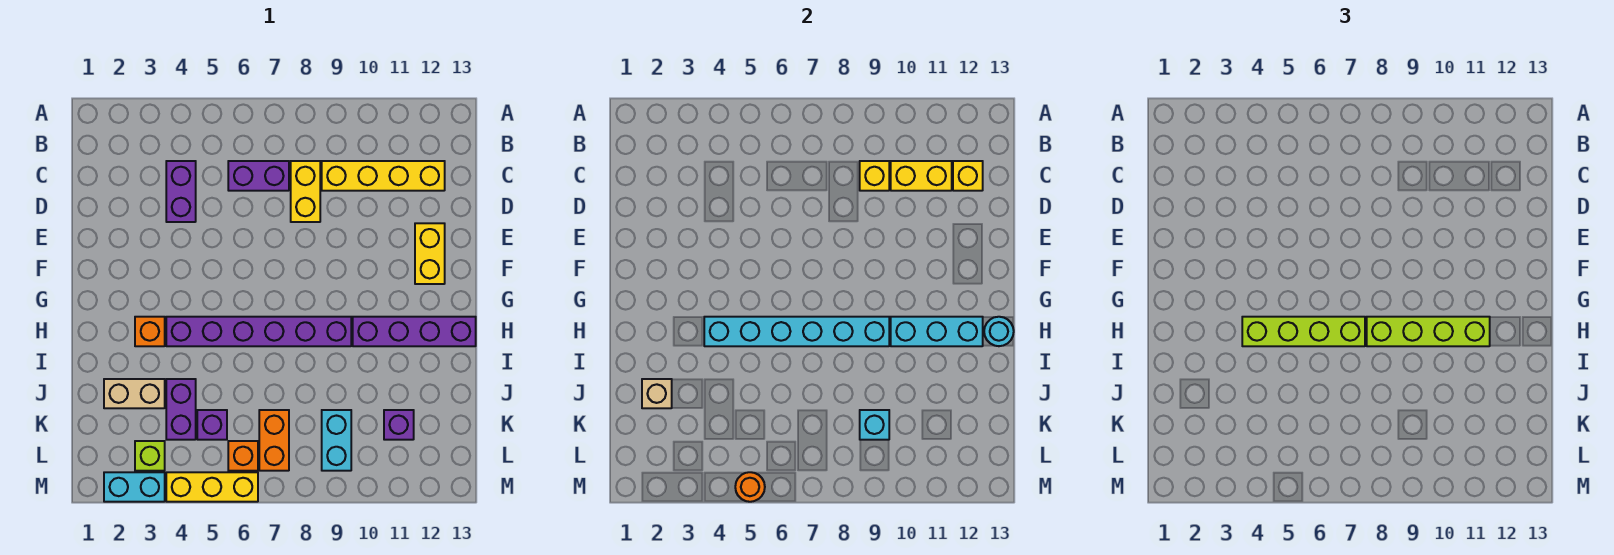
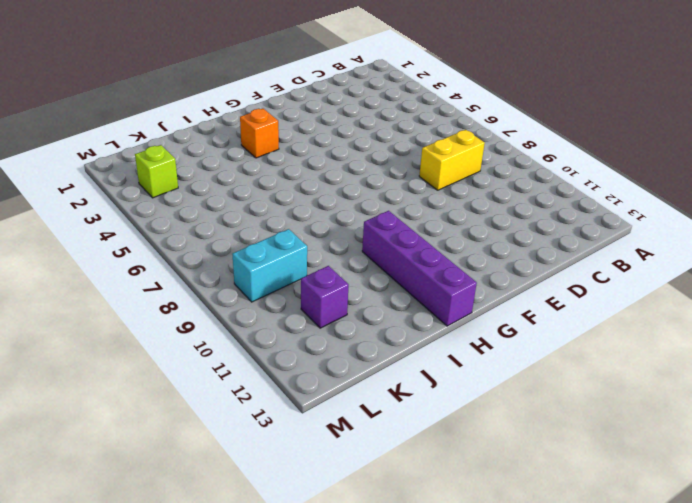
none -> purple 1x2 brick [166,161,196,222]
none -> purple 1x2 brick [228,161,289,191]
none -> yellow 1x4 brick [322,161,445,191]

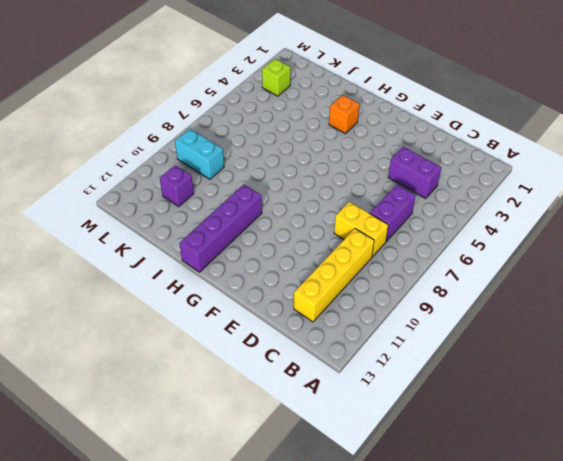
none -> yellow 1x2 brick [415,223,445,284]
none -> purple 1x6 brick [166,317,351,346]
none -> tan 1x2 brick [104,379,165,408]

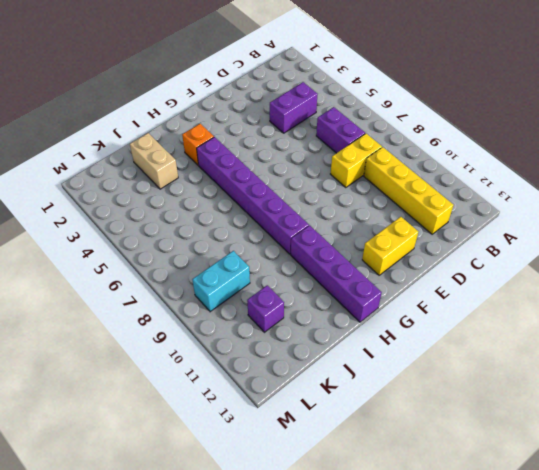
none -> purple 1x2 brick [166,379,196,440]
none -> purple 1x1 brick [197,410,227,440]
none -> orange 1x2 brick [259,410,289,471]

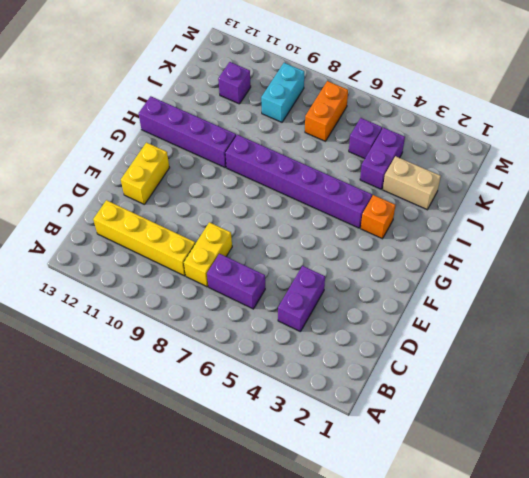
none -> lime 1x1 brick [135,441,165,471]
none -> orange 1x1 brick [228,441,258,471]
none -> cyan 1x2 brick [104,472,165,502]

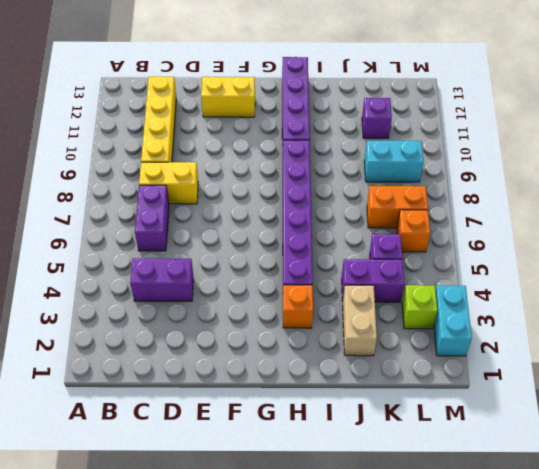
none -> yellow 1x3 brick [166,472,258,502]
none -> yellow 1x1 brick [860,161,889,191]
none -> yellow 1x2 brick [891,161,952,191]

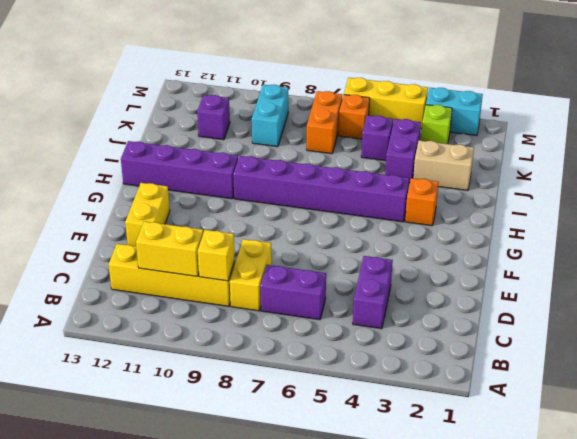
none -> yellow 1x1 brick [953,161,983,191]
none -> cyan 1x6 brick [704,317,889,346]
none -> cyan 1x3 brick [891,317,983,346]

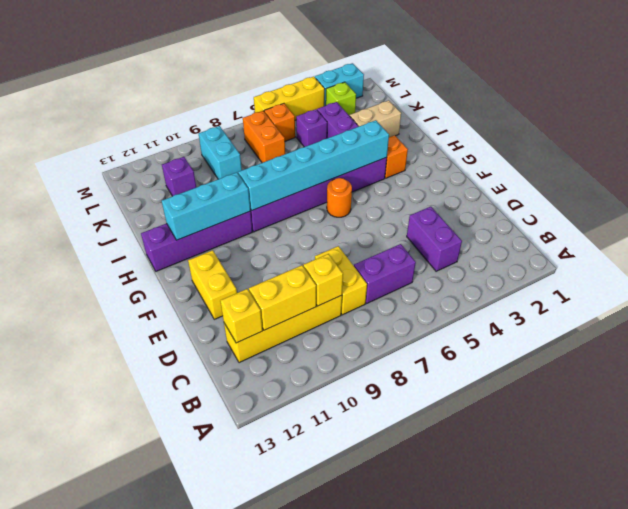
orange 1x1 round brick [327,178,352,217] -> orange 1x1 round brick moved to [735,472,765,502]
none -> cyan 1x1 round brick [984,317,1014,346]
none -> tan 1x1 brick [642,379,672,408]
none -> cyan 1x1 brick [860,410,889,440]

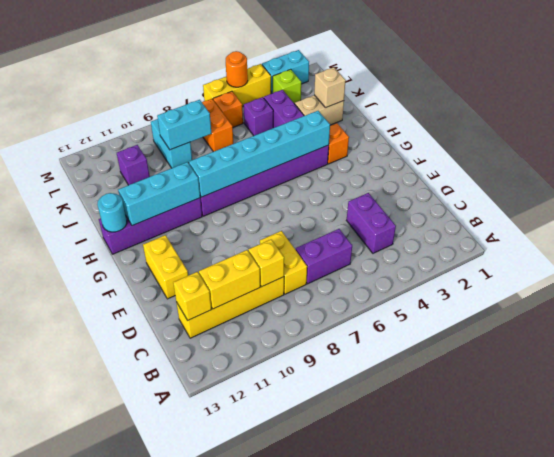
cyan 1x2 brick [157,100,212,150] -> cyan 1x1 brick [860,410,889,440]
none -> lime 1x4 brick [1242,317,1365,346]
none -> lime 1x4 brick [1367,317,1490,346]

